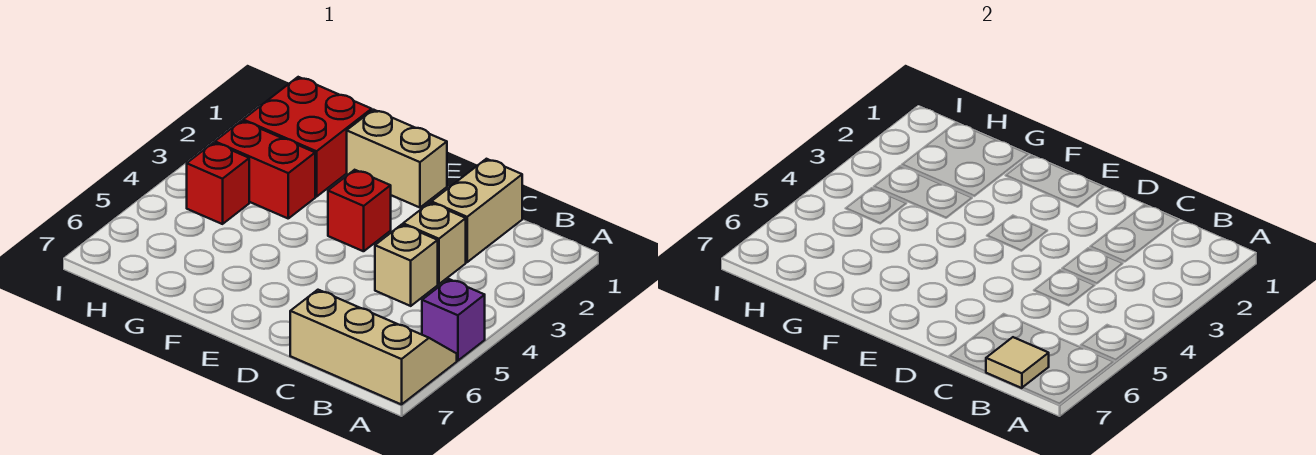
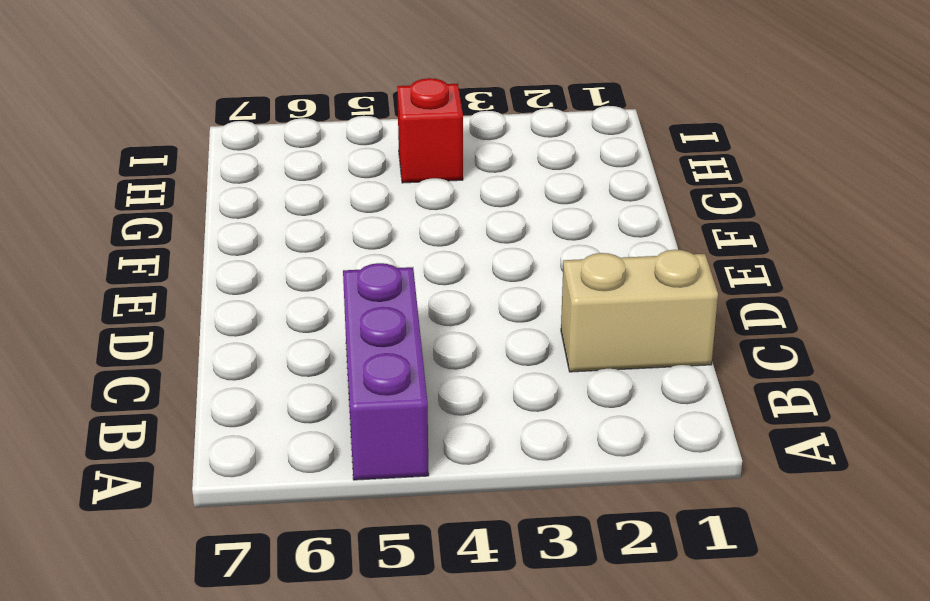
purple 1x3 brick [343,263,429,480] -> purple 1x1 brick [422,279,485,361]
none -> tan 2x3 slope [290,290,457,405]
none -> tan 1x1 brick [403,203,466,284]

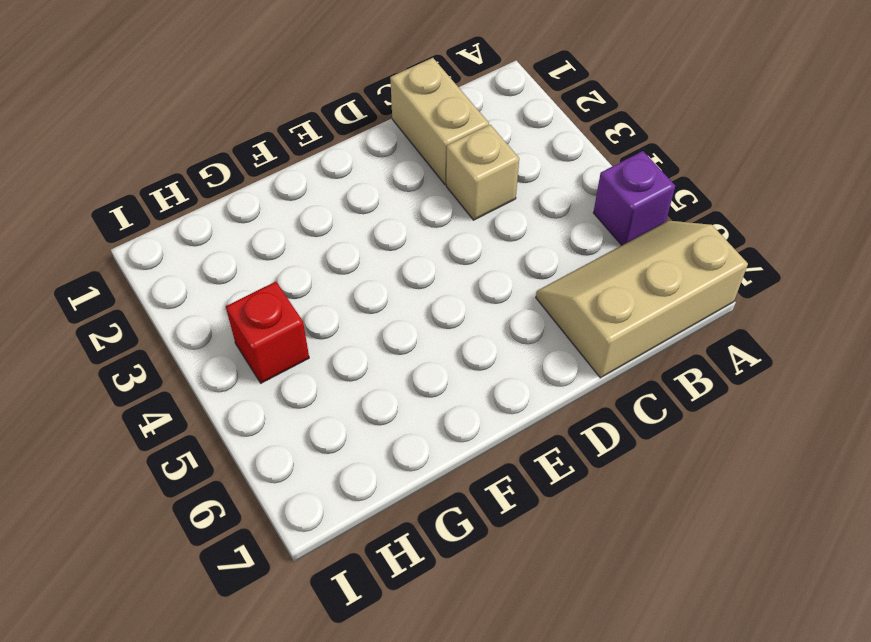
none -> tan 1x1 brick [375,225,438,306]
none -> tan 1x2 brick [347,110,447,208]

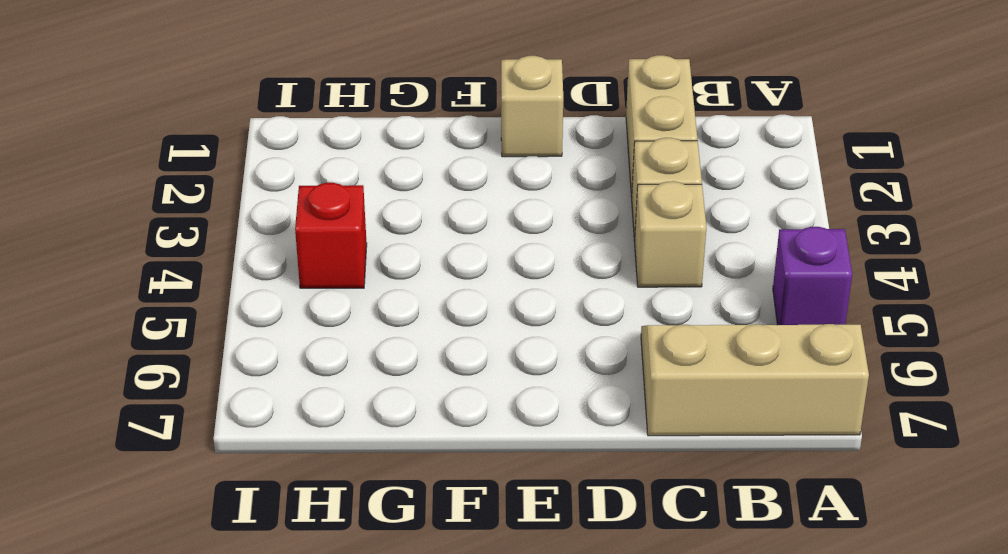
tan 1x1 brick [501,56,563,157] -> tan 1x2 brick [347,110,447,208]
none -> red 1x1 brick [328,170,391,251]
none -> red 2x2 brick [243,77,372,197]

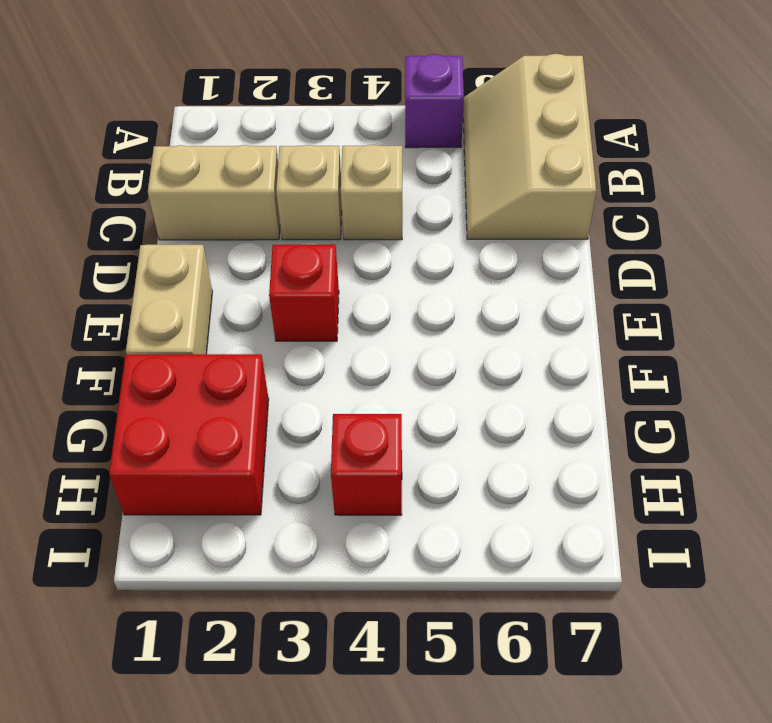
none -> red 1x2 brick [215,121,315,218]
none -> tan 1x1 tile [986,337,1049,388]

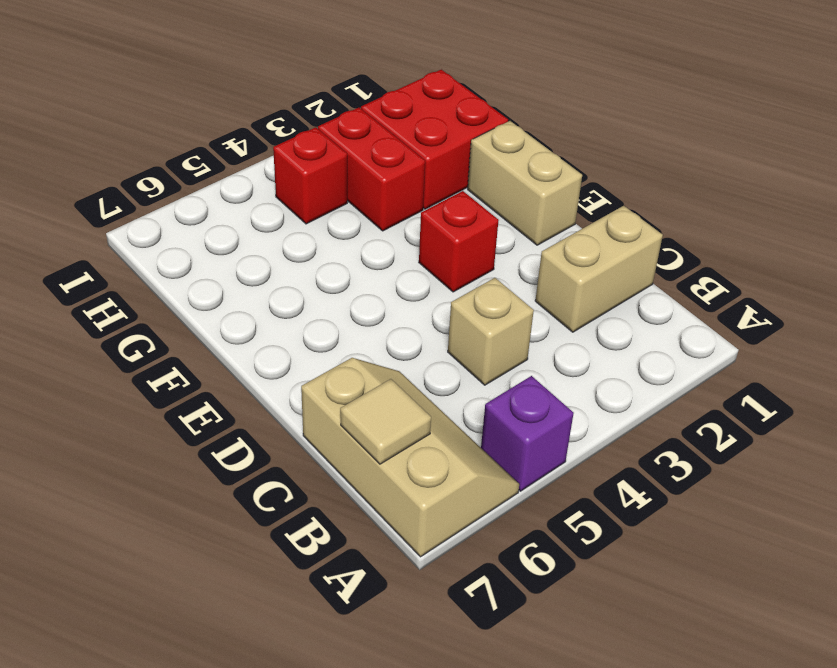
none -> tan 1x1 brick [403,203,466,284]

